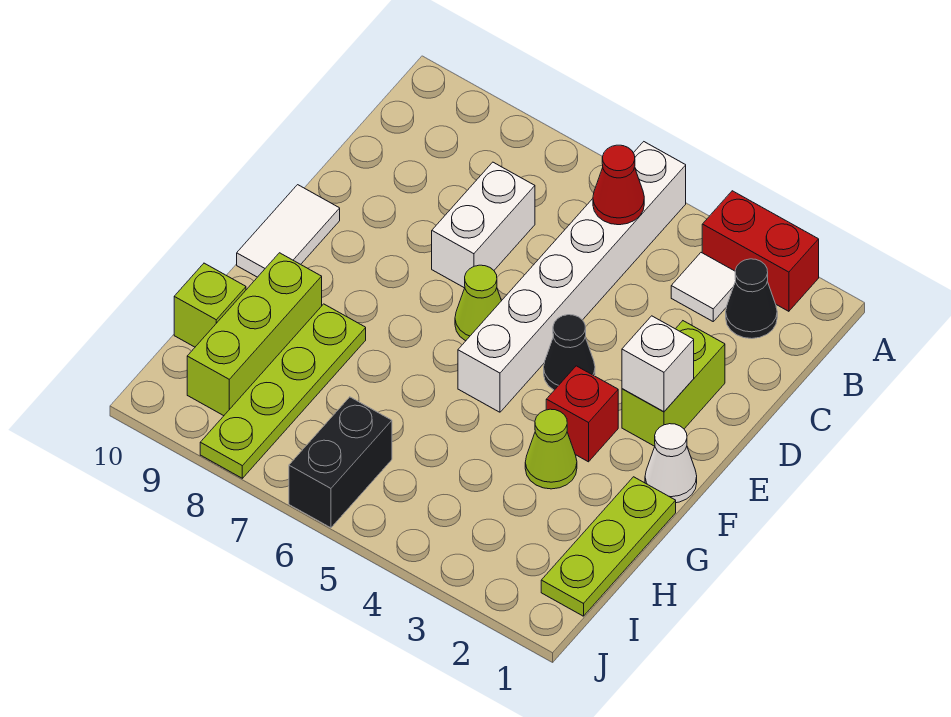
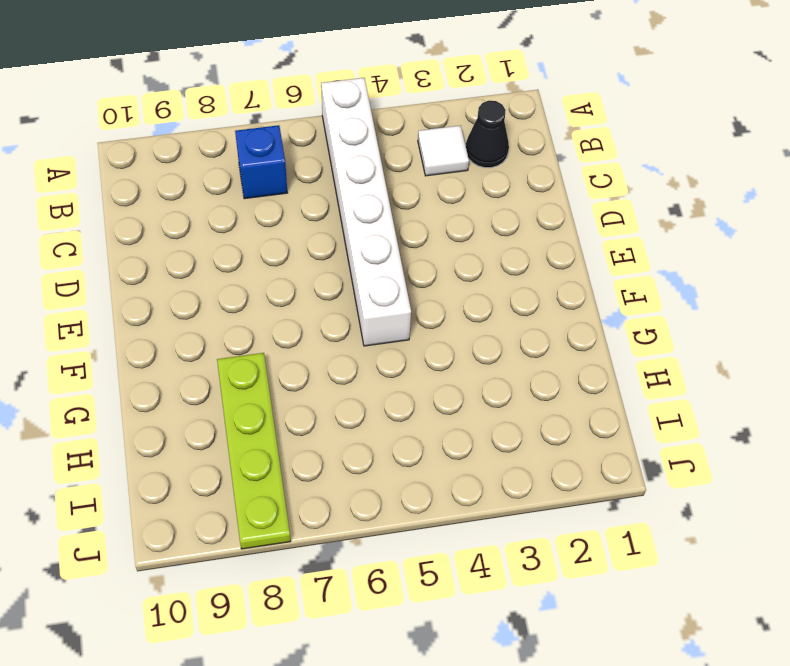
blue 1x1 brick [235,125,287,199] -> none
none -> red 1x2 brick [702,191,819,311]
none -> white 1x2 brick [432,162,535,288]
none -> lime 1x2 brick [622,321,725,446]

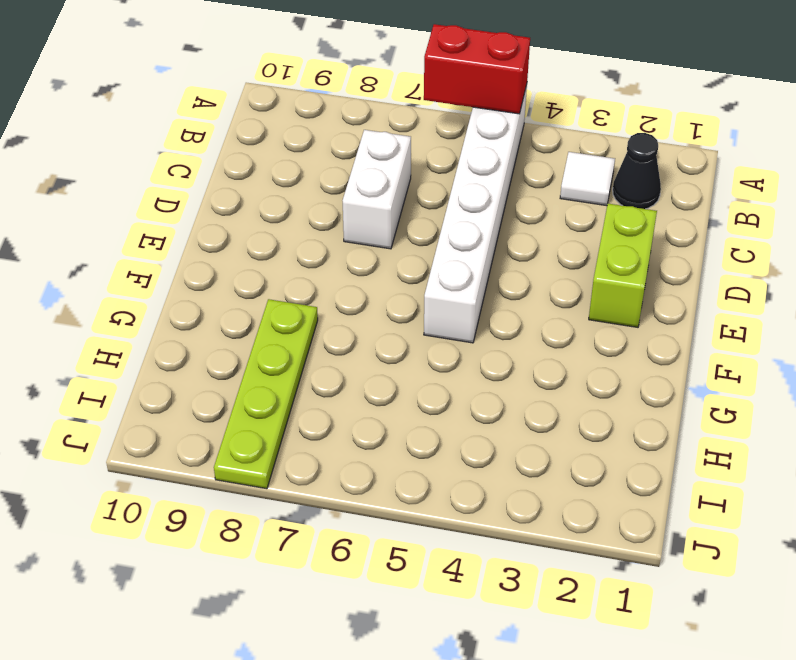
red 1x2 brick [424,24,530,114] -> red 1x2 brick moved to [702,191,819,311]
none -> black 1x1 cone [544,315,595,390]
none -> lime 1x1 cone [455,265,502,341]
none -> white 1x2 tile [237,185,340,277]

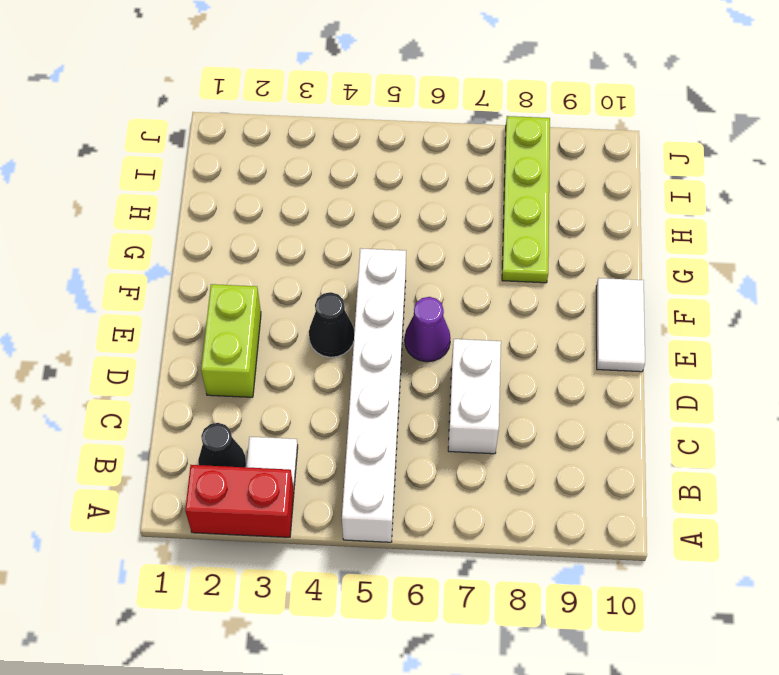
purple 1x1 cone [405,297,450,362] -> lime 1x1 cone [455,265,502,341]
none -> white 1x1 cone [645,424,697,503]
none -> red 1x1 brick [546,366,618,462]
none -> lime 1x3 plate [541,477,676,616]

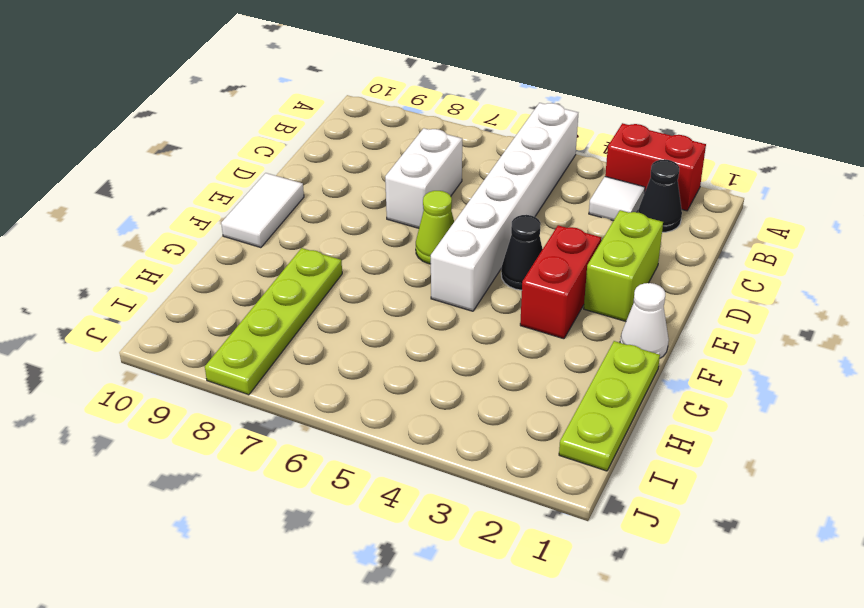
red 1x2 brick [520,225,601,339] -> red 1x1 brick [546,366,618,462]
none -> lime 1x1 cone [525,409,577,489]
none -> lime 1x3 brick [187,253,322,416]
none -> lime 1x1 brick [174,263,246,347]

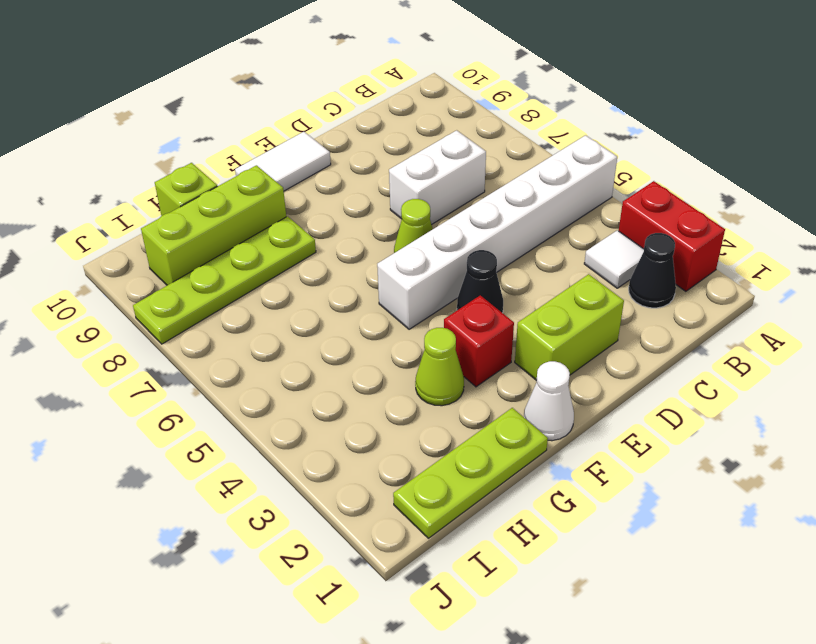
none -> black 1x2 brick [289,397,392,528]
none -> red 1x1 cone [593,145,644,225]
none -> white 1x1 brick [622,316,694,412]

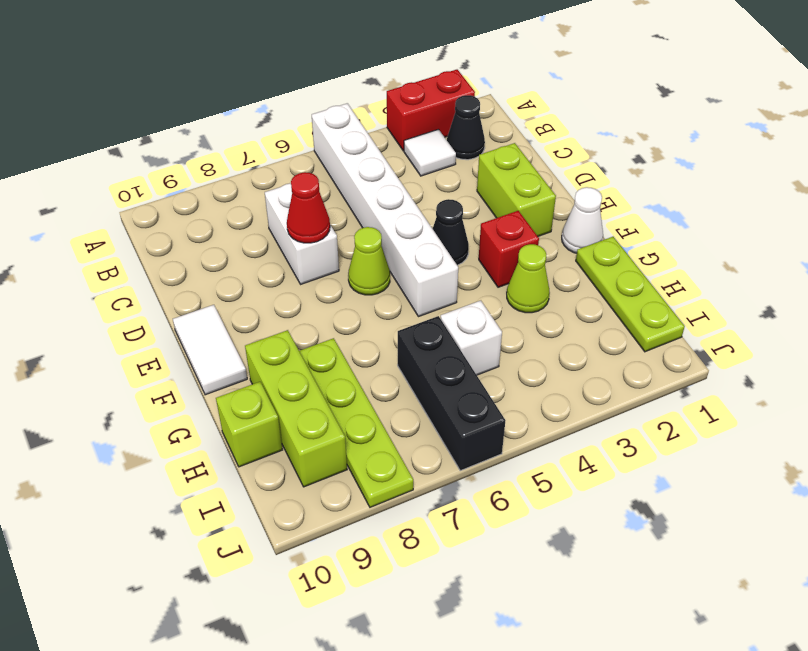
red 1x1 cone [287,172,330,243] -> red 1x1 cone moved to [593,145,644,225]
white 1x1 brick [441,301,502,375] -> white 1x1 brick moved to [622,316,694,412]
black 1x3 brick [398,316,505,471] -> black 1x2 brick [289,397,392,528]

